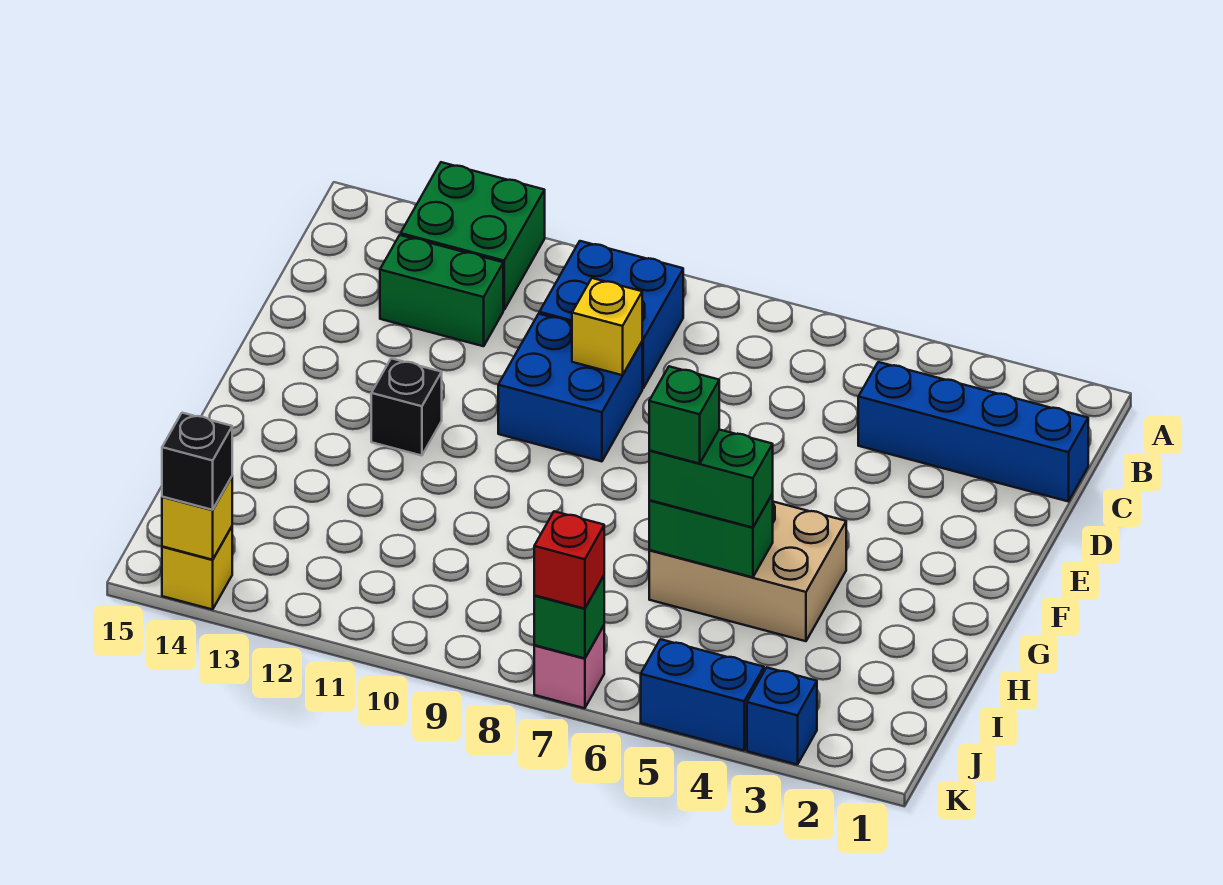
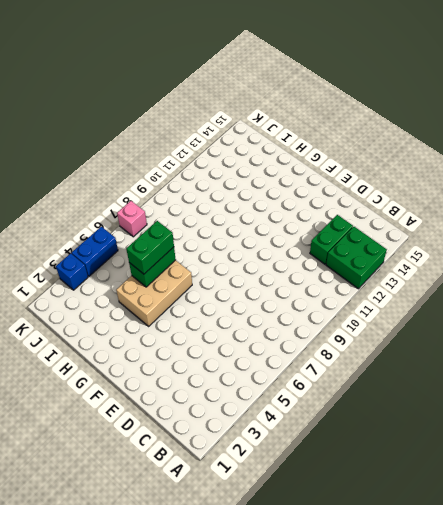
none -> blue 2x2 brick [539,241,683,389]
none -> blue 1x4 brick [858,362,1088,502]
none -> blue 2x2 brick [498,314,642,461]

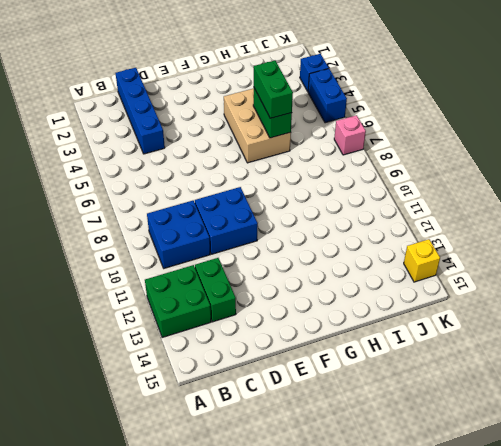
none -> black 1x1 brick [371,358,442,456]
none -> yellow 1x1 brick [572,278,642,375]
none -> green 1x1 brick [534,576,604,658]

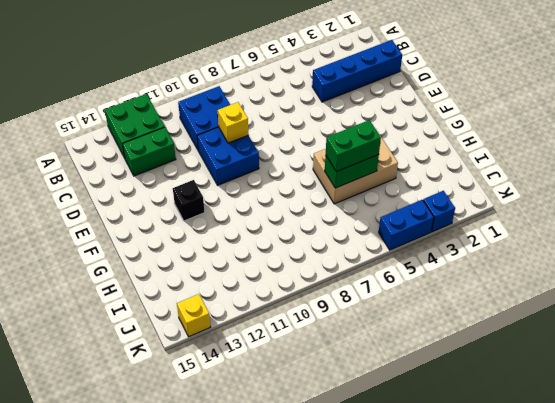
none -> pink 1x1 brick [534,626,604,708]
none -> green 1x1 brick [534,576,604,658]
none -> yellow 1x1 brick [162,477,232,560]

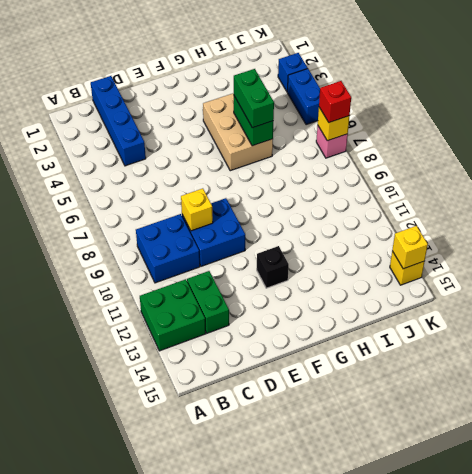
yellow 1x1 brick [318,108,349,141] -> green 1x1 brick [534,576,604,658]
none -> black 1x1 brick [162,413,232,510]
none -> green 1x1 brick [649,366,719,464]

